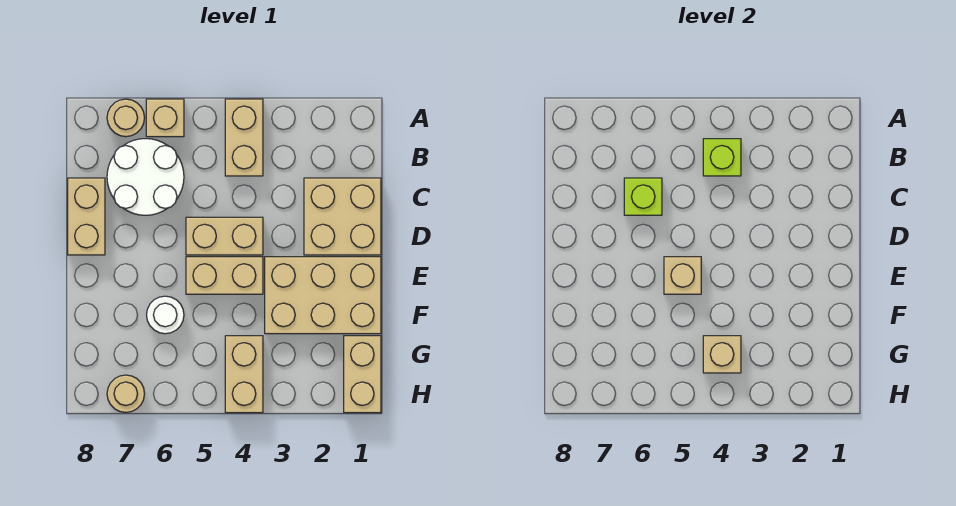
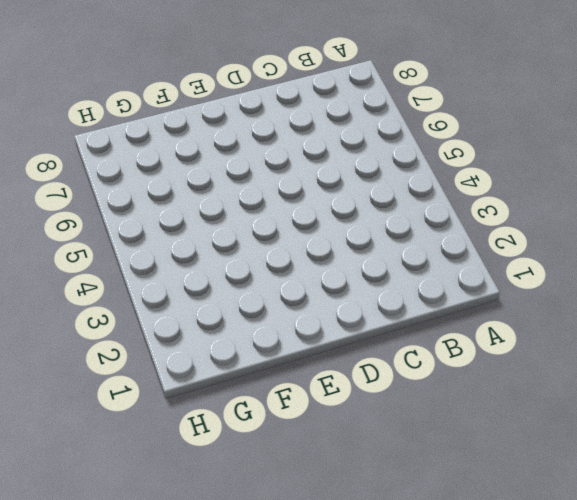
none -> tan 1x2 brick [225,99,263,176]
none -> tan 1x1 brick [146,99,184,137]
none -> tan 1x1 round brick [107,99,145,137]

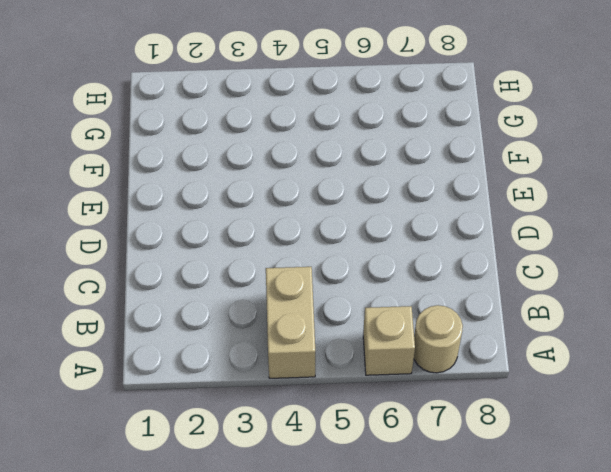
none -> white 2x2 round brick [107,139,184,215]
none -> tan 2x2 brick [304,178,381,255]
none -> tan 1x2 brick [68,178,105,255]

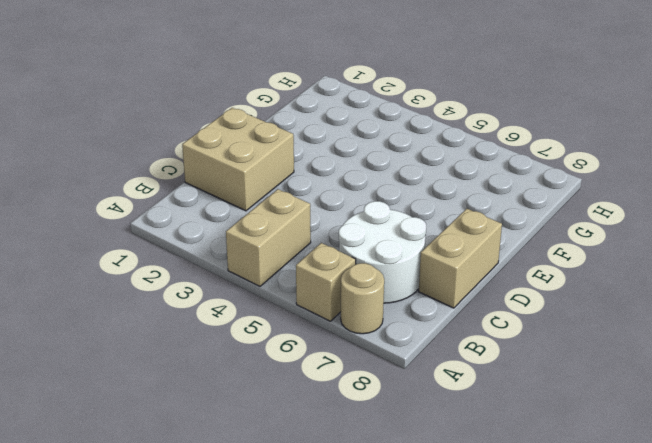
none -> tan 1x2 brick [186,217,263,255]
none -> tan 2x3 brick [265,257,381,334]
none -> tan 1x2 brick [186,257,263,294]

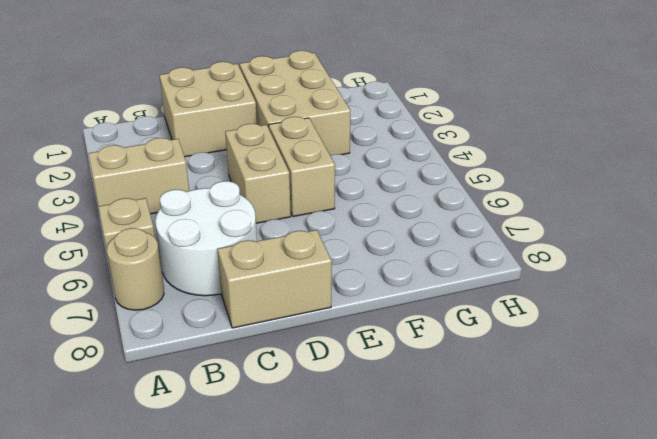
none -> white 1x1 round brick [147,296,184,334]
none -> tan 1x2 brick [344,336,381,413]
none -> tan 1x2 brick [225,336,263,413]

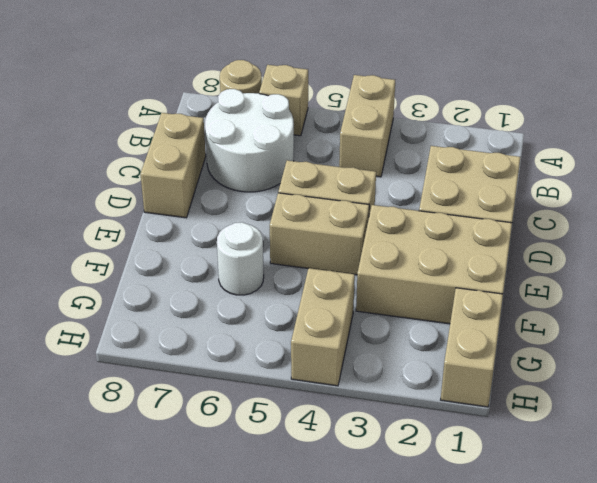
none -> tan 1x1 round brick [107,375,145,413]
none -> lime 1x1 brick [703,139,741,176]
none -> lime 1x1 brick [624,178,662,215]

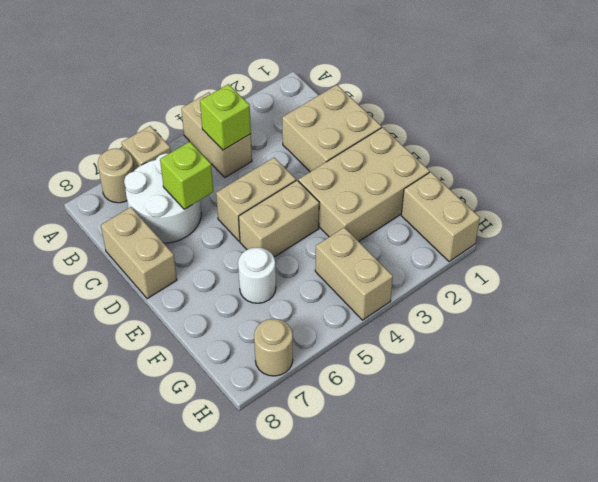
none -> tan 1x1 brick [664,257,701,294]
none -> tan 1x1 brick [703,336,741,373]

